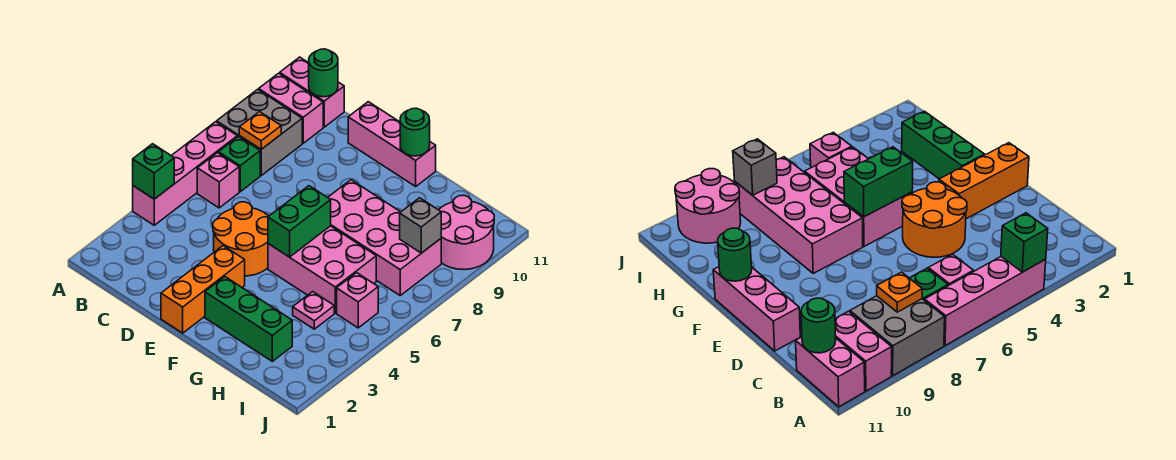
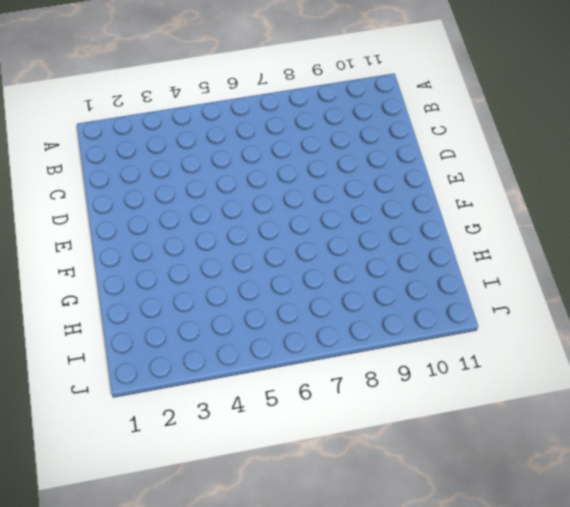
none -> pink 1x4 brick [133,122,237,225]
none -> grey 2x2 brick [217,89,302,175]
none -> pink 1x2 brick [259,73,323,143]

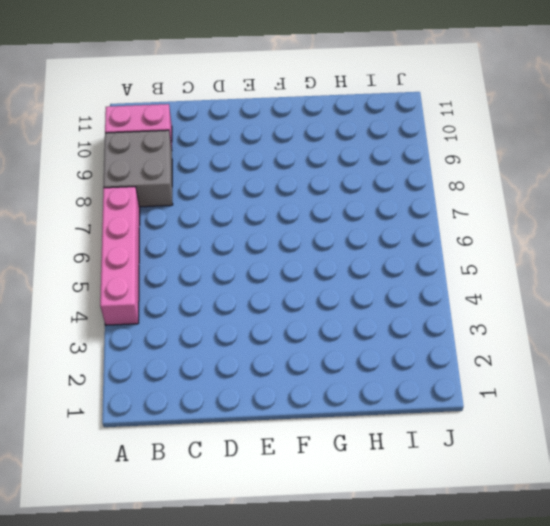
none -> pink 1x2 brick [280,57,344,127]
none -> pink 1x1 brick [197,153,239,208]
none -> green 1x1 brick [218,137,260,192]

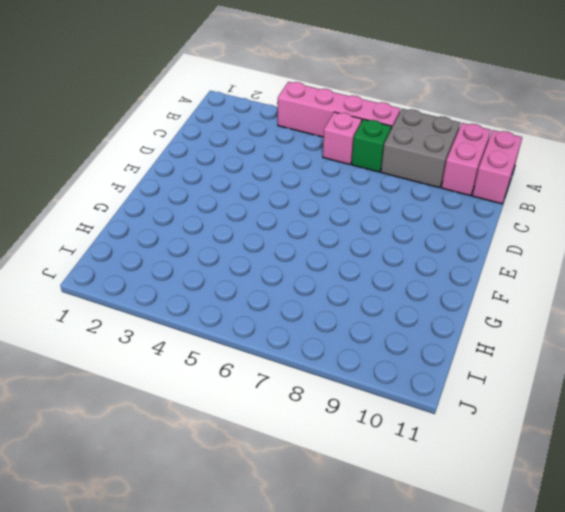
none -> orange 2x2 round brick [213,202,269,276]
none -> pink 1x3 brick [348,102,436,186]
none -> orange 1x3 brick [161,246,245,333]

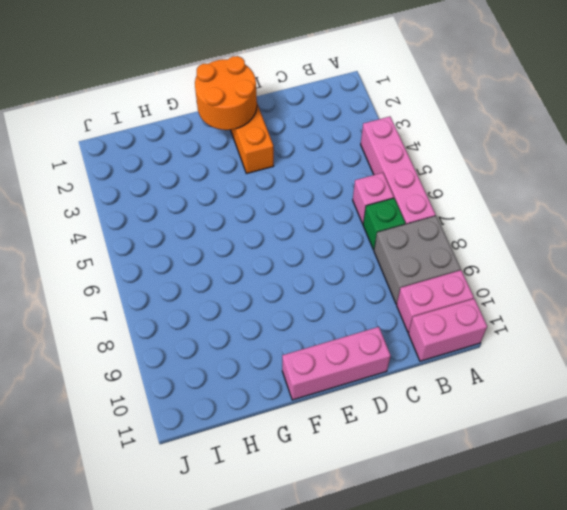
orange 2x2 round brick [195,56,257,130] -> orange 2x2 round brick moved to [213,202,269,276]
none -> green 1x3 brick [205,277,292,361]
none -> pink 2x3 brick [268,226,376,313]
none -> pink 2x4 brick [328,180,441,295]

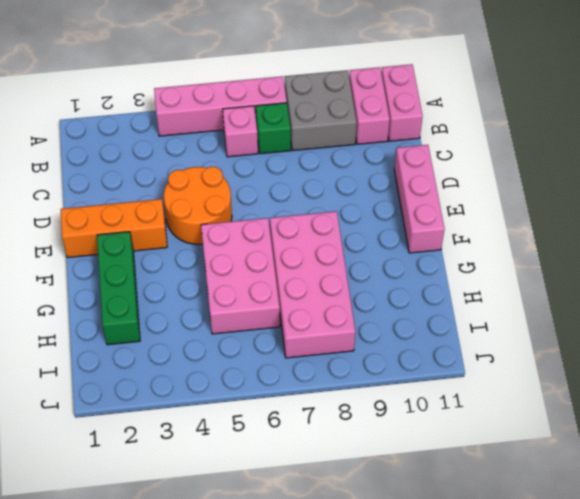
none -> pink 1x1 plate [293,292,334,329]
none -> pink 1x1 brick [337,273,378,328]
none -> pink 2x2 round brick [439,195,494,270]

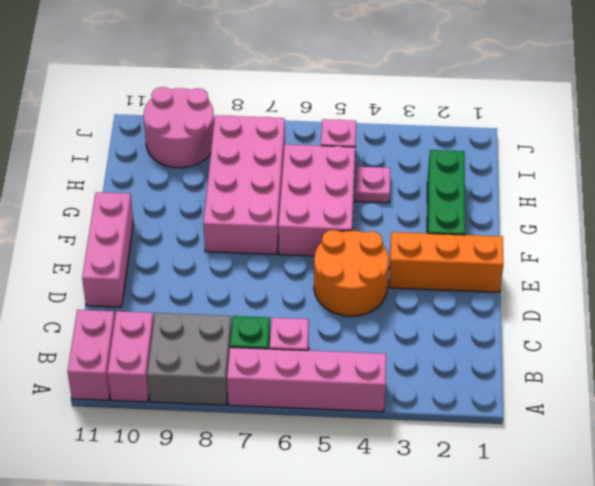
none -> green 1x1 brick [133,144,174,199]
none -> orange 1x1 plate [239,112,281,149]
none -> green 1x1 round brick [309,49,338,97]

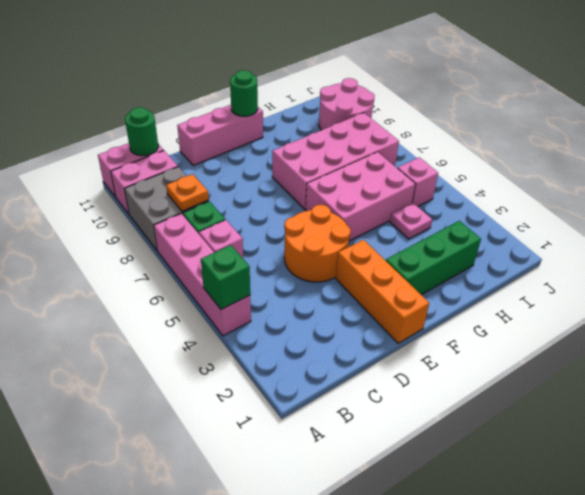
none -> green 1x2 brick [268,186,331,257]
none -> grey 1x1 brick [400,198,441,253]

